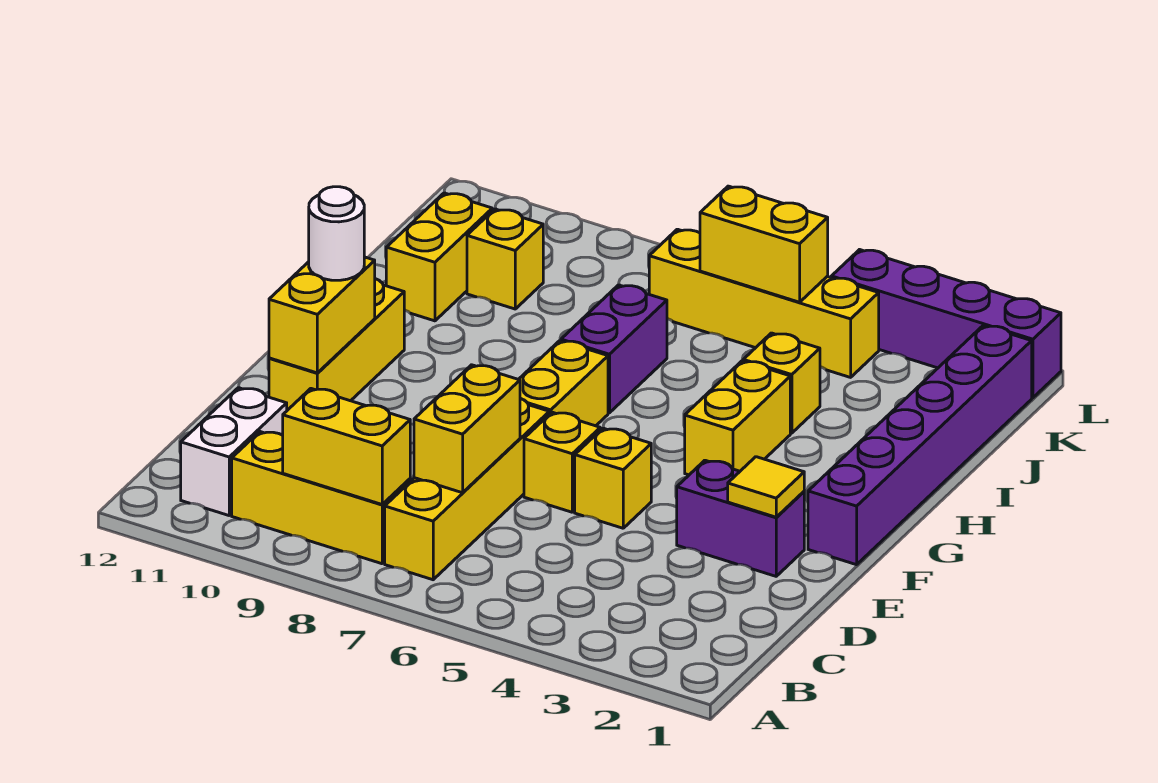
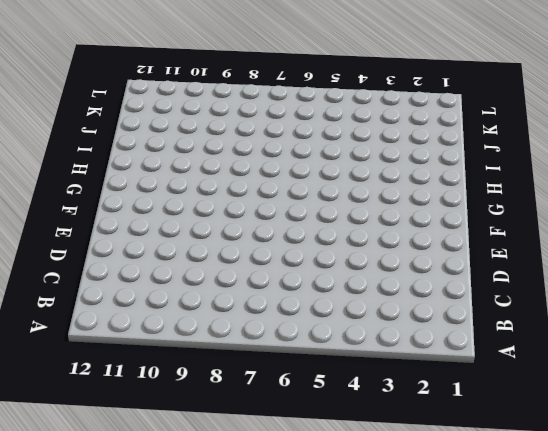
none -> yellow 1x4 brick [385,398,549,580]
none -> yellow 1x3 brick [232,432,410,564]
none -> white 1x2 brick [181,388,287,515]

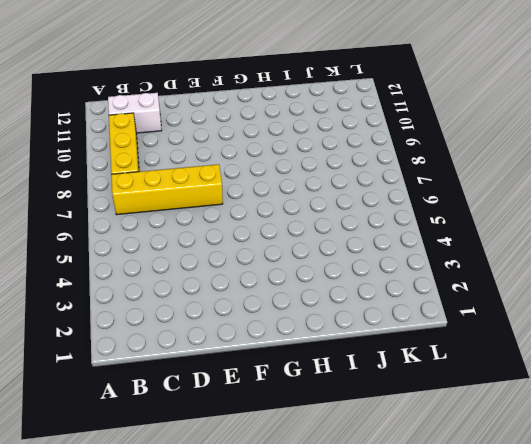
none -> purple 1x2 brick [677,460,804,576]
none -> yellow 1x1 brick [575,428,651,528]
none -> yellow 1x1 brick [524,412,600,512]

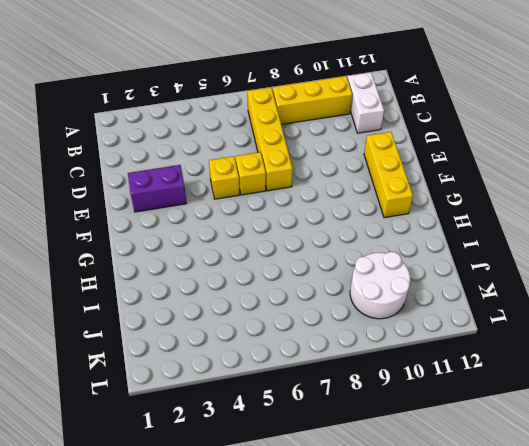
white 2x2 round brick [350,252,410,319] -> yellow 1x1 brick [467,209,543,309]
none -> purple 1x6 brick [808,326,1032,565]
none -> yellow 1x2 brick [519,341,608,426]
none -> yellow 1x2 brick [685,361,790,475]

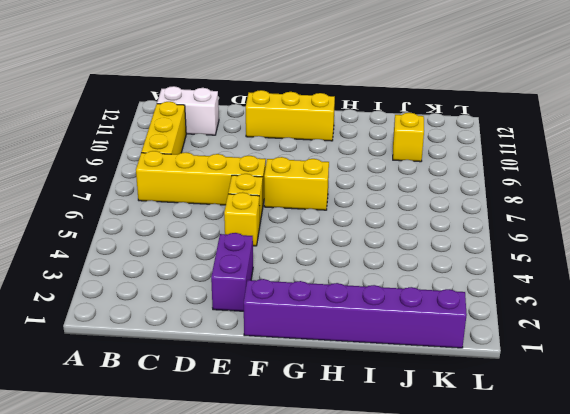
none -> yellow 1x2 brick [685,361,790,475]
none -> purple 1x2 brick [561,285,667,413]
none -> yellow 1x1 brick [743,333,820,433]

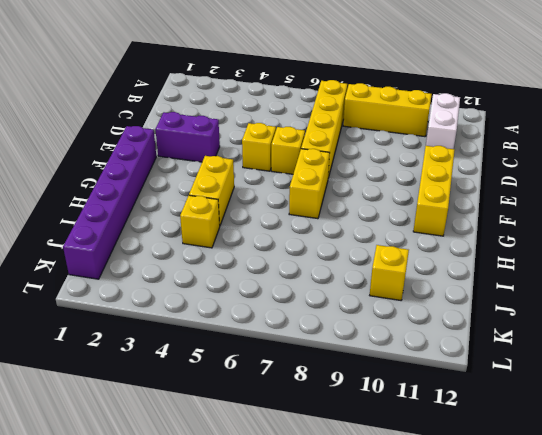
none -> purple 1x2 brick [561,285,667,413]
none -> yellow 1x2 brick [386,193,492,321]
none -> yellow 1x4 brick [649,229,879,377]

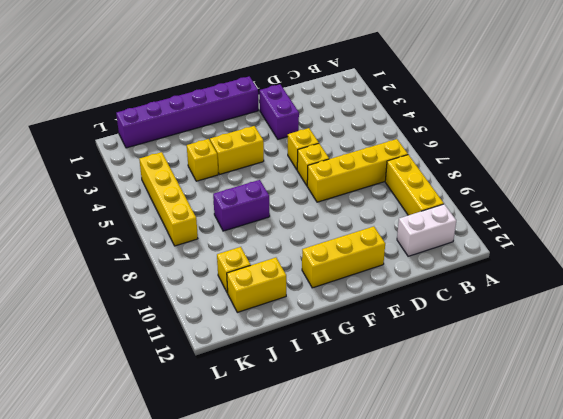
none -> yellow 1x2 brick [519,341,608,426]
none -> purple 1x4 brick [831,250,1061,398]
none -> yellow 1x2 brick [283,389,410,504]

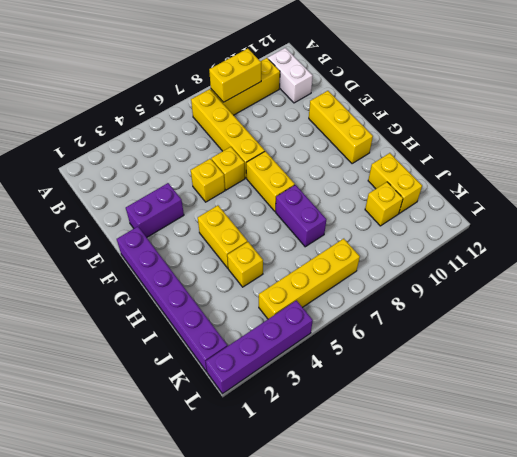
none -> yellow 1x2 brick [414,365,520,493]
none -> yellow 1x1 tile [728,457,804,517]
none -> yellow 1x2 brick [269,257,375,373]

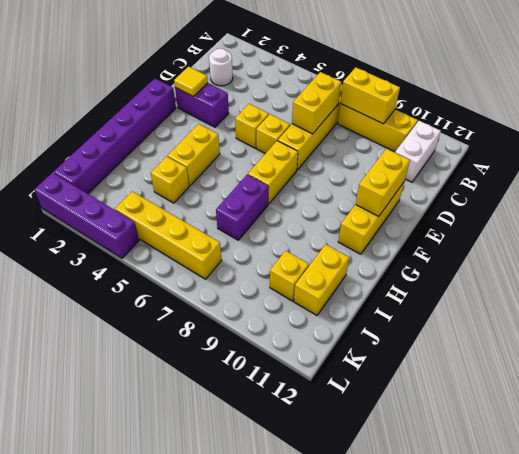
white 1x1 round brick [209,48,233,86] -> white 1x1 round brick moved to [309,187,364,280]
none -> yellow 1x2 brick [700,186,828,302]

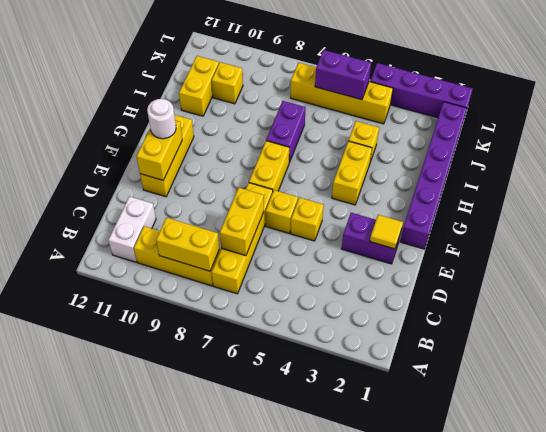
purple 1x2 brick [315,50,371,100] -> yellow 1x2 brick [700,186,828,302]

